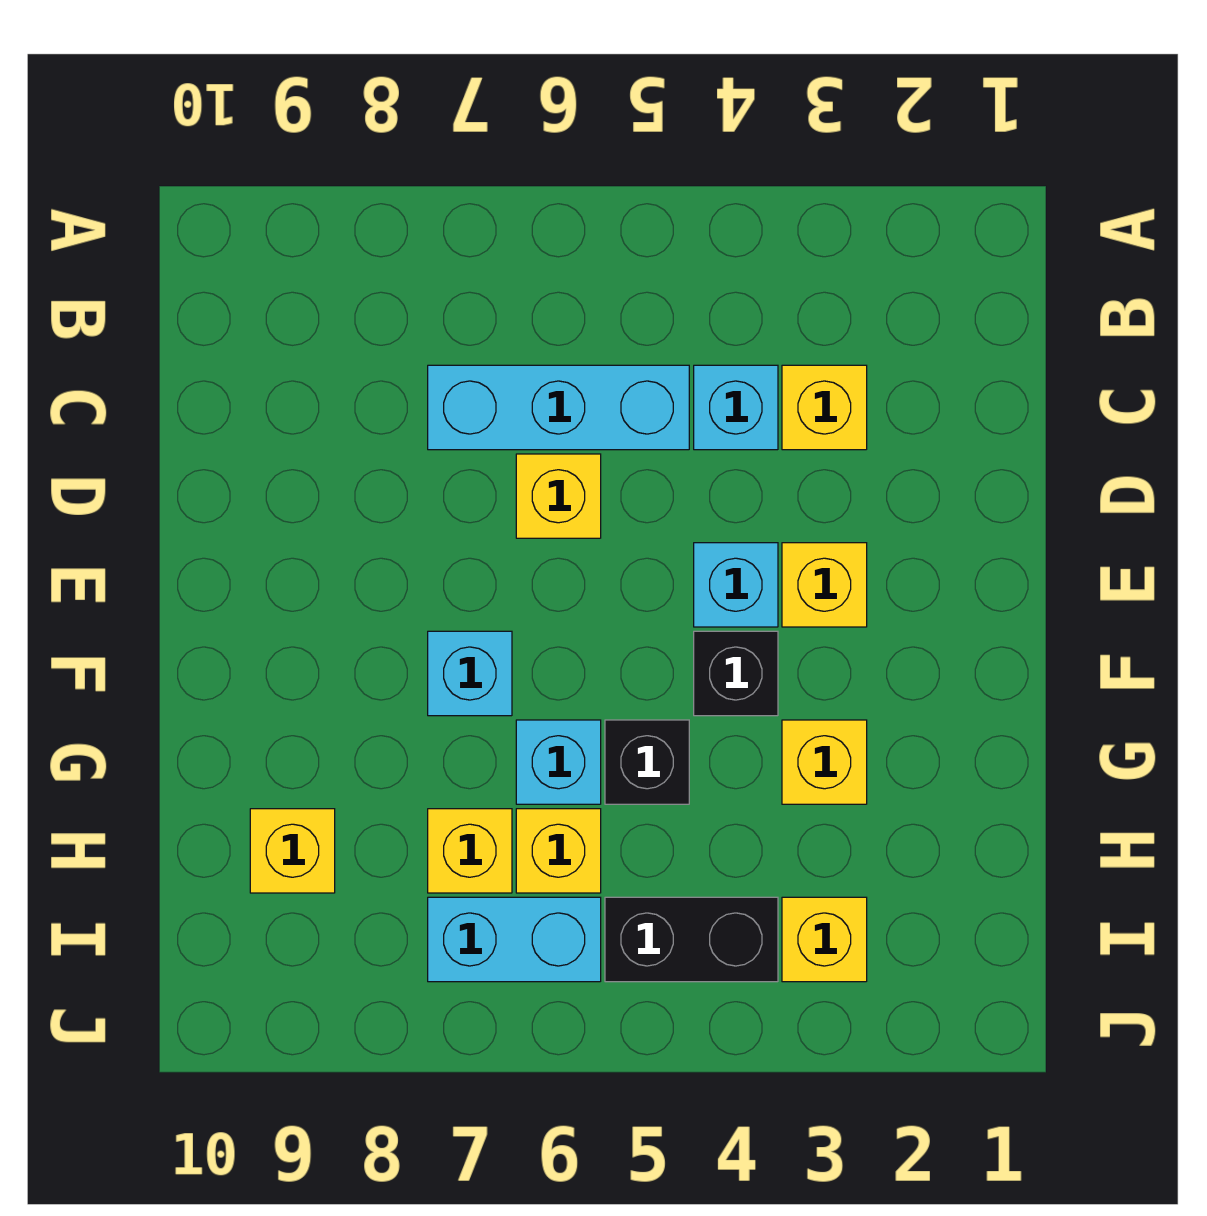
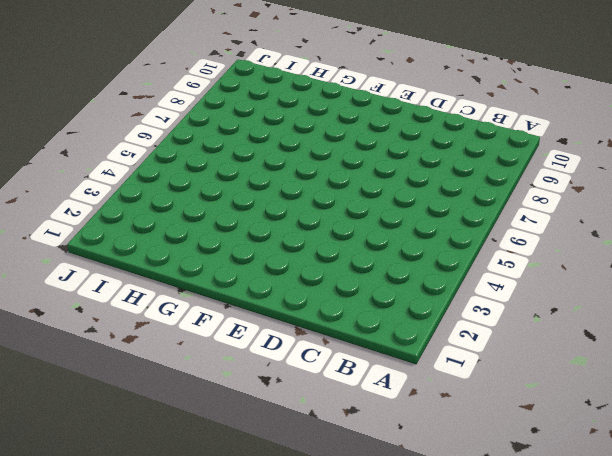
none -> yellow 1x1 brick [782,365,867,450]
none -> cyan 1x1 brick [694,365,778,450]
none -> cyan 1x3 brick [428,365,689,450]

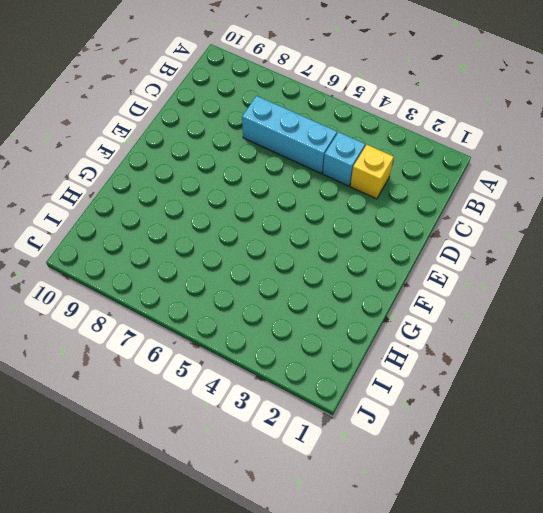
none -> yellow 1x1 brick [516,454,601,538]
none -> yellow 1x1 brick [782,543,867,627]
none -> cyan 1x1 brick [694,543,778,627]

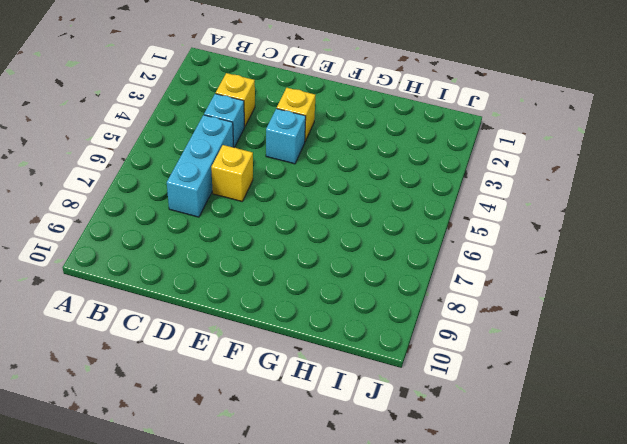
none -> black 1x1 brick [694,631,778,716]
none -> cyan 1x1 brick [428,631,512,716]
none -> yellow 1x1 brick [782,720,867,804]

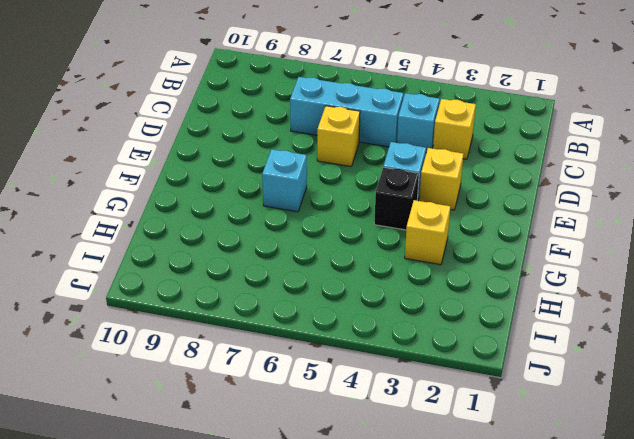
none -> black 1x1 brick [605,720,689,804]
none -> cyan 1x1 brick [516,720,601,804]
none -> yellow 1x1 brick [516,809,601,893]

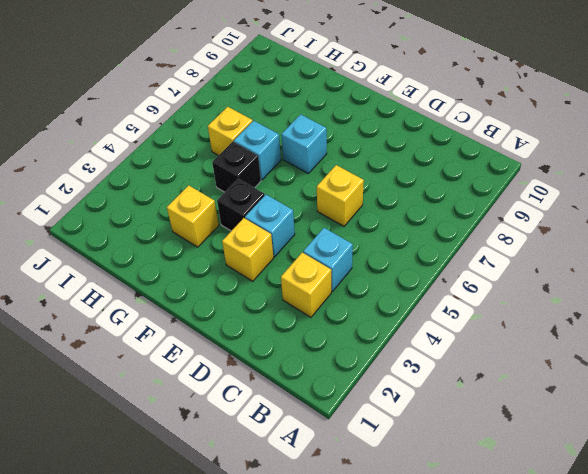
none -> cyan 1x3 brick [428,365,689,450]
none -> yellow 1x1 brick [428,809,512,893]
none -> yellow 1x1 brick [250,809,335,893]

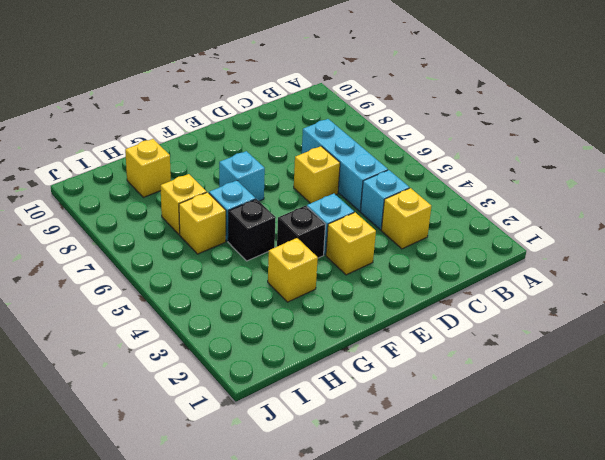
none -> yellow 1x1 brick [782,897,867,982]
none -> black 1x2 brick [605,897,778,982]
none -> cyan 1x2 brick [428,897,601,982]

